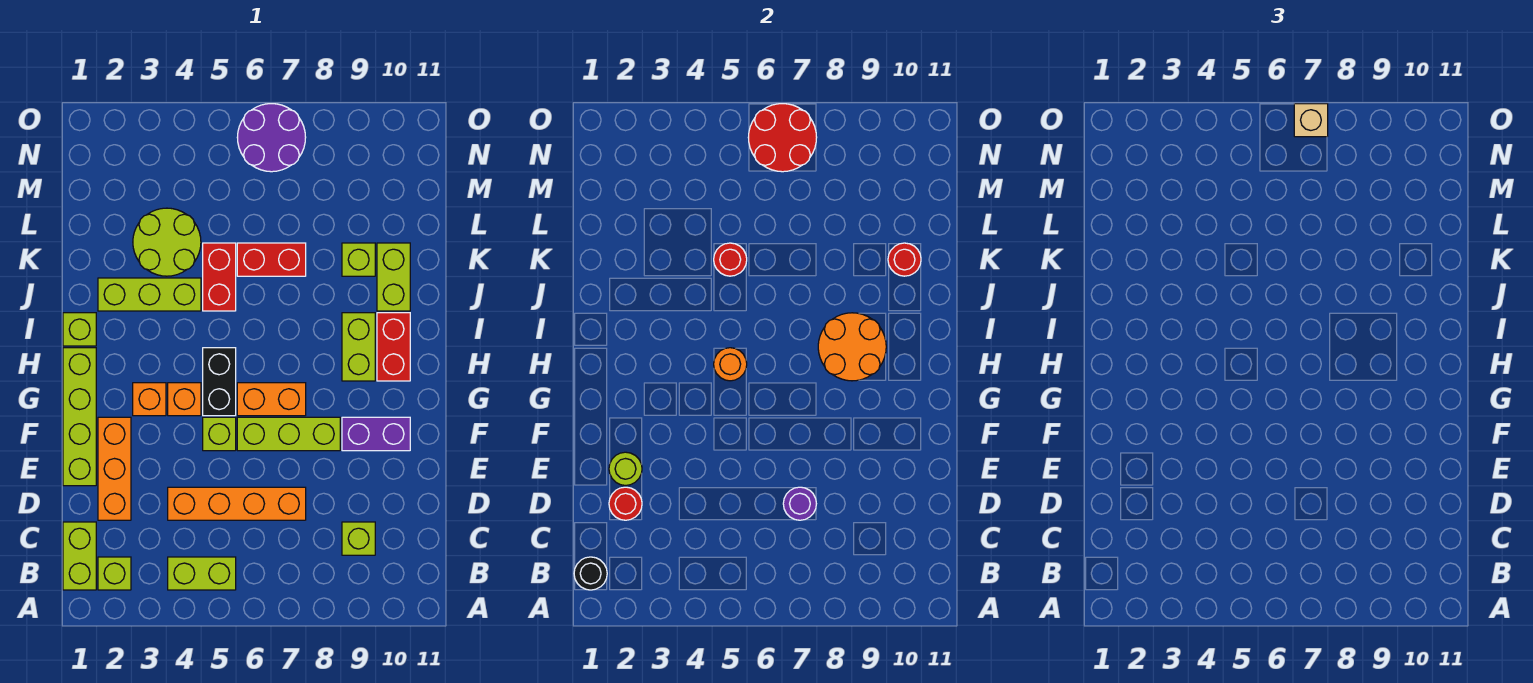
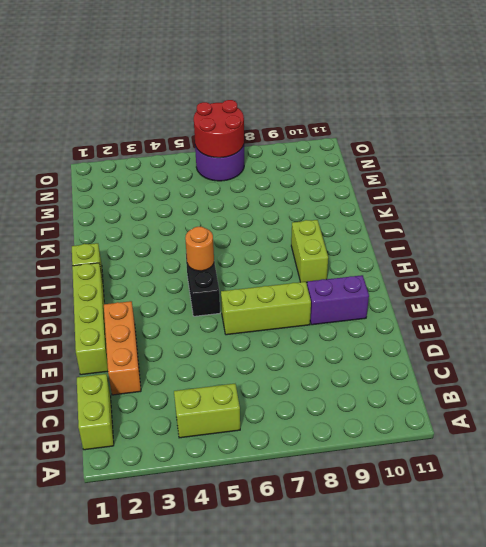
none -> lime 1x1 brick [98,557,131,590]
none -> lime 1x1 brick [342,522,375,555]
none -> orange 1x4 brick [168,487,306,520]
none -> lime 1x1 brick [203,417,236,451]

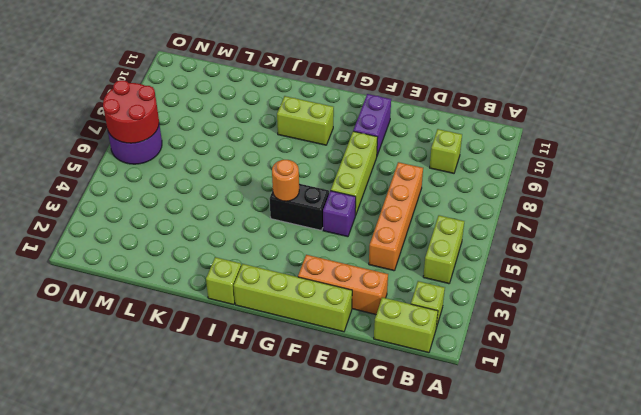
purple 1x1 brick [323,191,356,237] -> lime 1x1 brick [203,417,236,451]
none -> orange 1x1 brick [133,383,166,416]
none -> orange 1x1 brick [168,383,201,416]
none -> orange 1x2 brick [237,383,306,416]
none -> red 1x2 brick [377,313,410,381]

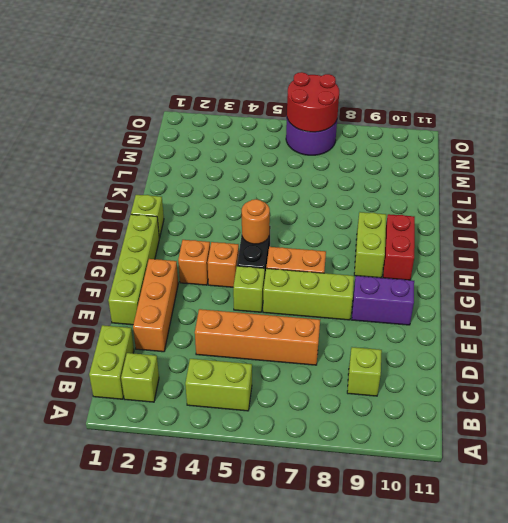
none -> lime 1x3 brick [98,278,201,311]
none -> red 1x2 brick [203,243,236,311]
none -> lime 1x2 brick [377,243,410,311]
none -> lime 2x2 round brick [133,208,201,276]

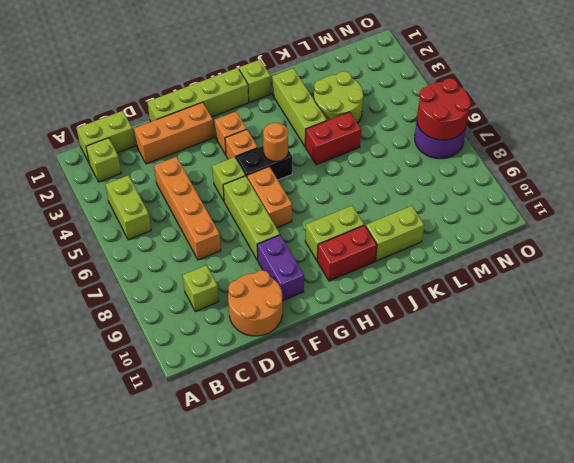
orange 2x2 round brick [228,270,282,336] -> orange 2x2 round brick moved to [818,313,886,381]
none -> red 1x2 brick [237,243,306,276]
none -> lime 1x1 brick [342,243,375,276]
none -> black 1x1 round brick [574,557,607,590]
none -> red 1x1 round brick [609,487,642,520]

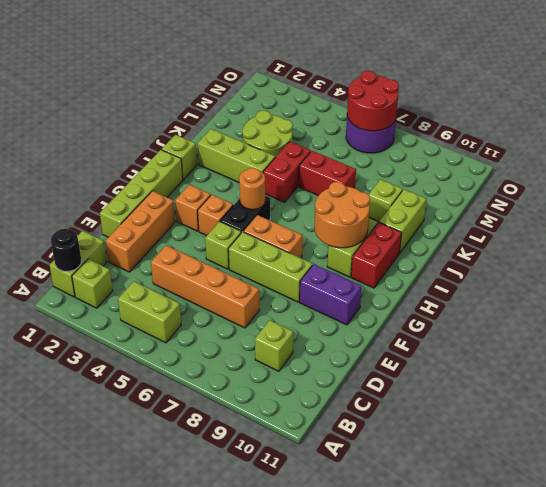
none -> red 1x1 round brick [609,487,642,520]
none -> purple 1x1 round brick [783,487,816,520]
none -> lime 1x1 round brick [609,452,642,485]
none -> red 1x1 round brick [714,243,747,276]

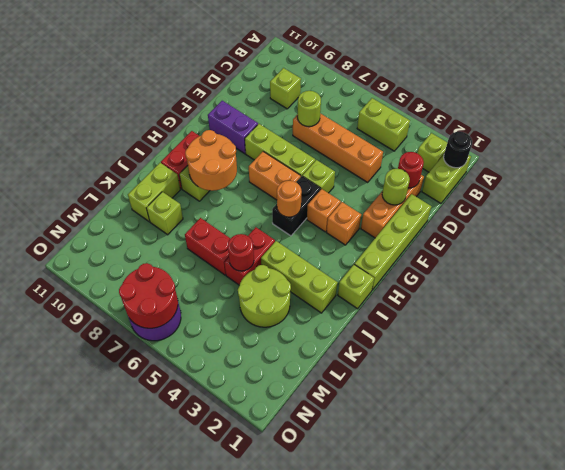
lime 1x1 round brick [297,91,321,127] -> purple 1x1 round brick [783,487,816,520]
none -> red 1x1 round brick [888,243,921,276]
none -> tan 1x1 brick [1294,104,1328,137]

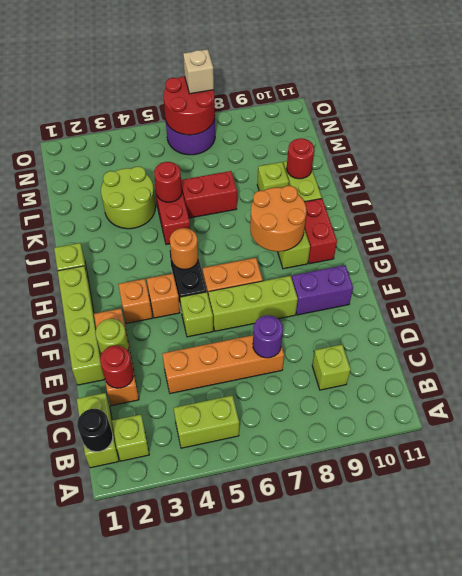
none -> lime 1x3 brick [98,278,201,311]

